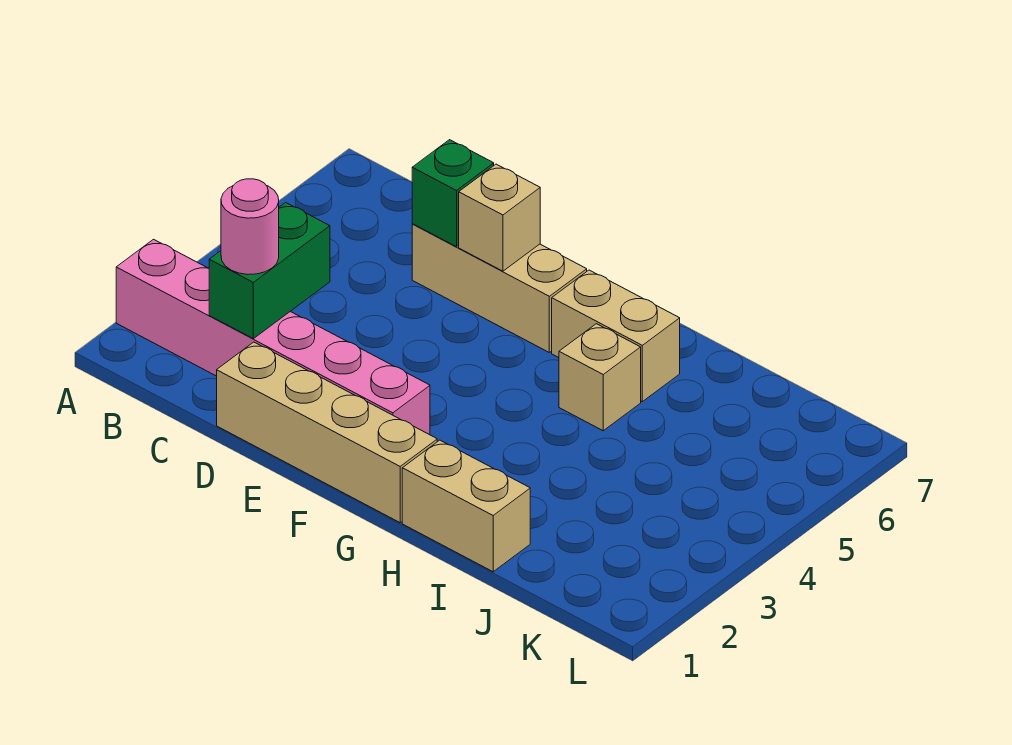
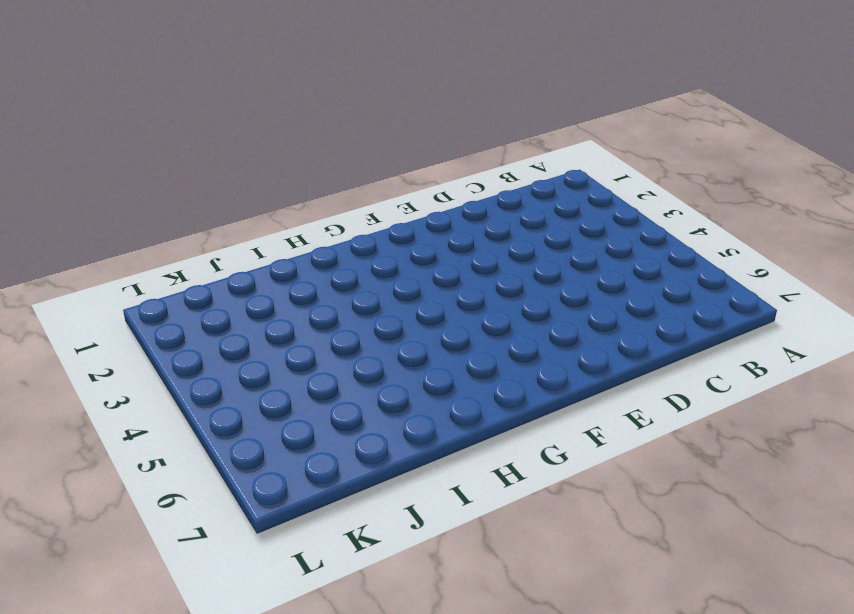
none -> pink 1x6 brick [116,239,430,435]
none -> tan 1x4 brick [217,342,437,523]

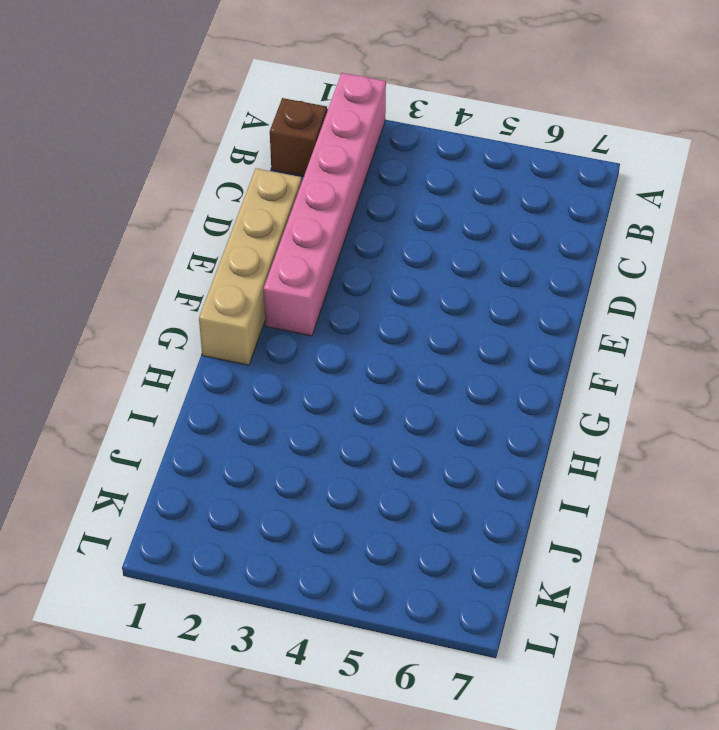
brown 1x1 brick [270,98,327,176] -> none
none -> tan 1x3 brick [412,224,587,352]
none -> tan 1x2 brick [552,270,680,402]

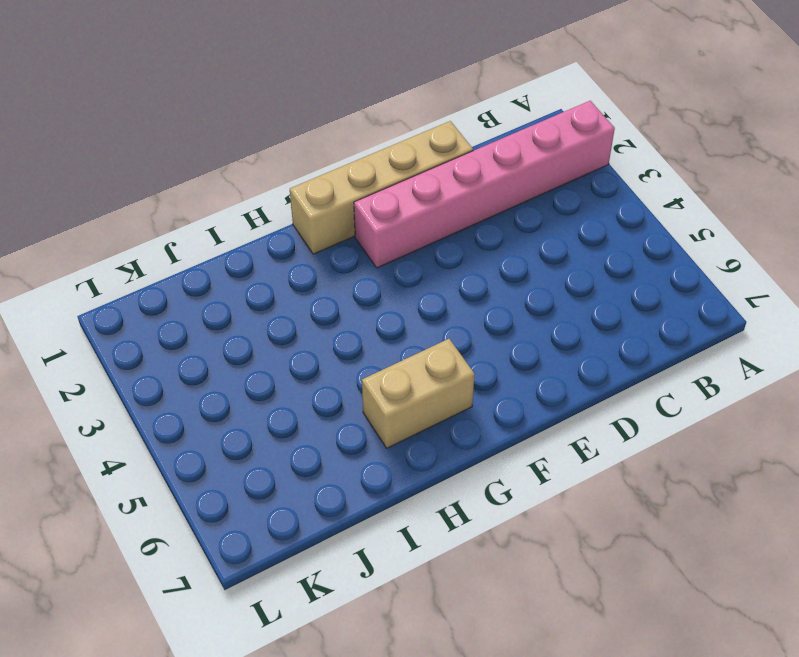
none -> tan 1x3 brick [412,224,587,352]
none -> tan 1x2 brick [402,440,530,572]

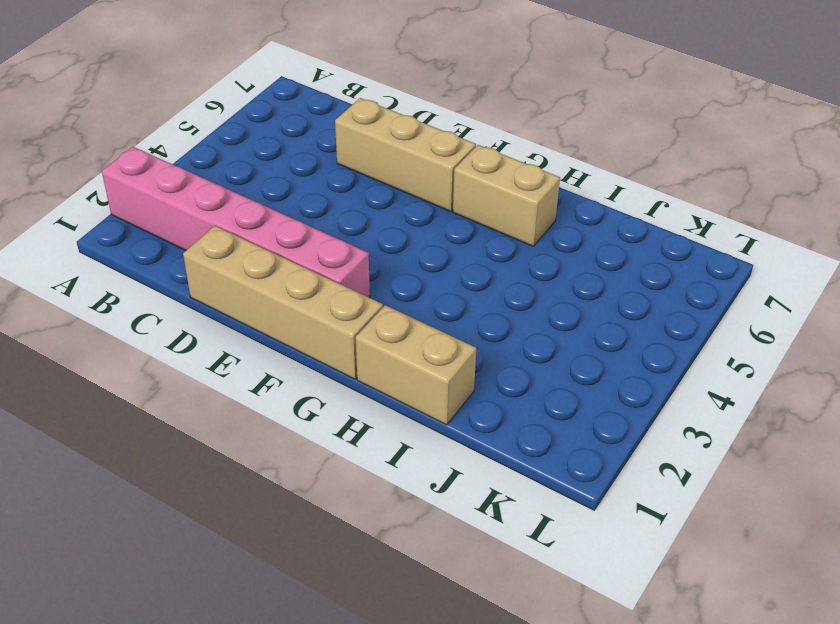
none -> tan 1x1 brick [559,324,641,431]
none -> green 1x2 brick [209,202,330,339]

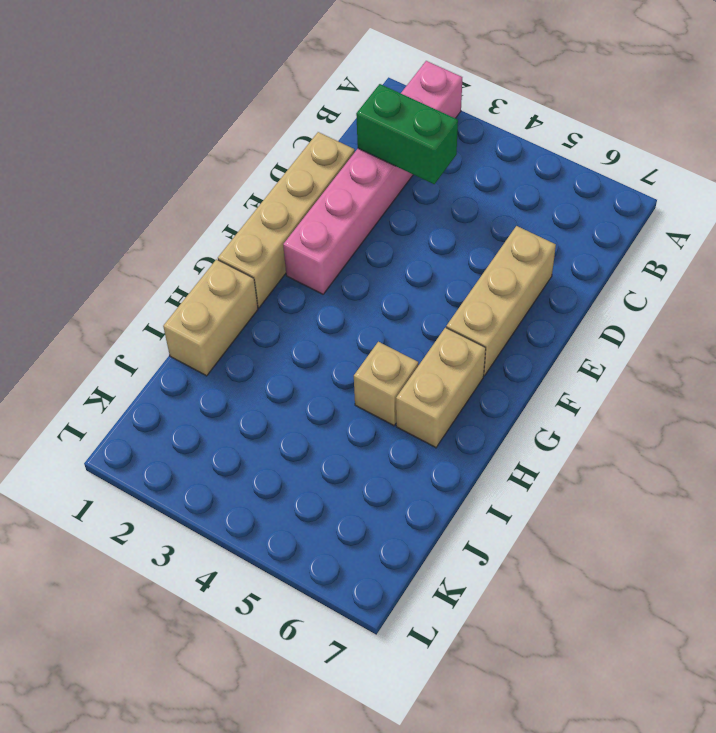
none -> green 1x1 brick [412,140,494,247]
none -> tan 1x1 brick [459,164,540,271]

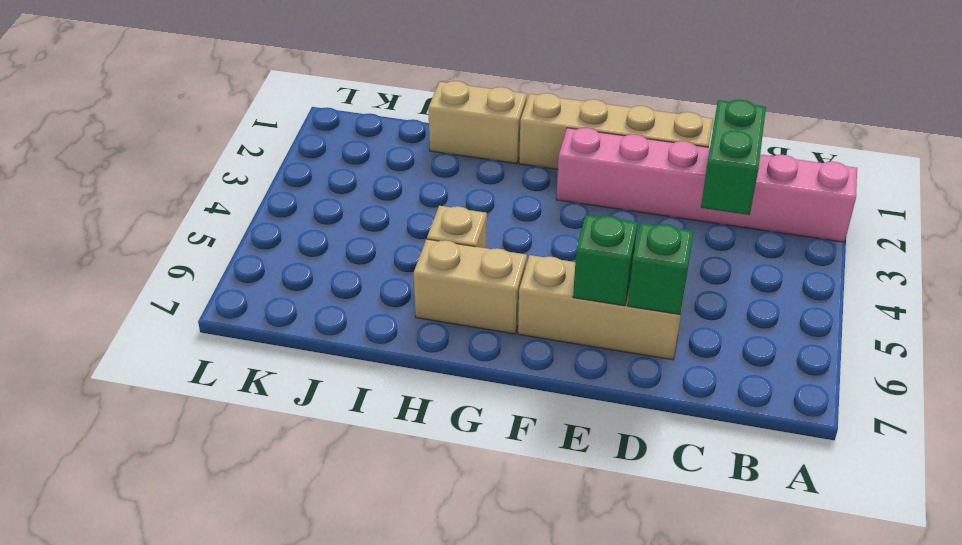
green 1x1 brick [573,215,638,306] -> tan 1x1 brick [459,164,540,271]
none -> pink 1x1 round brick [221,179,279,274]

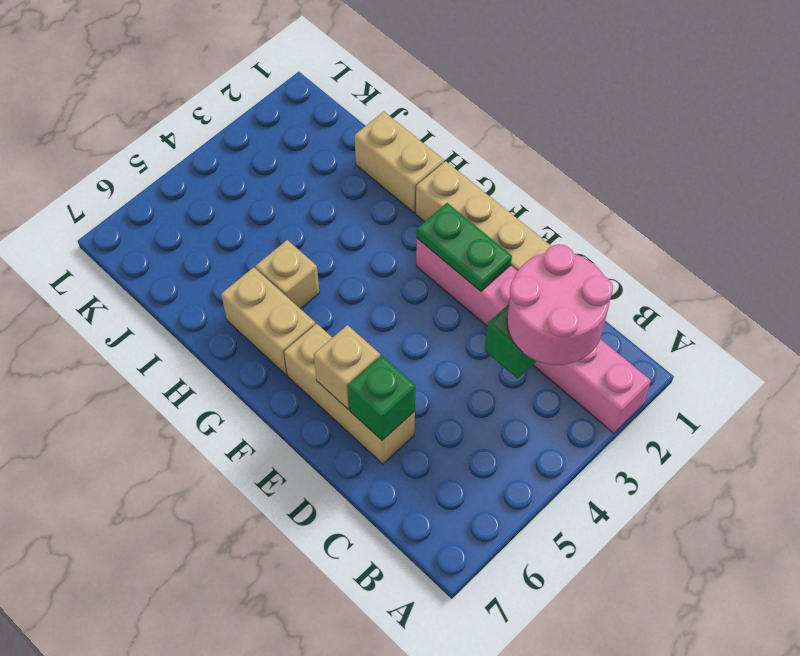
pink 2x2 round brick [507,244,613,365] -> pink 1x1 round brick [221,179,279,274]
green 1x2 plate [417,203,512,291] -> none

